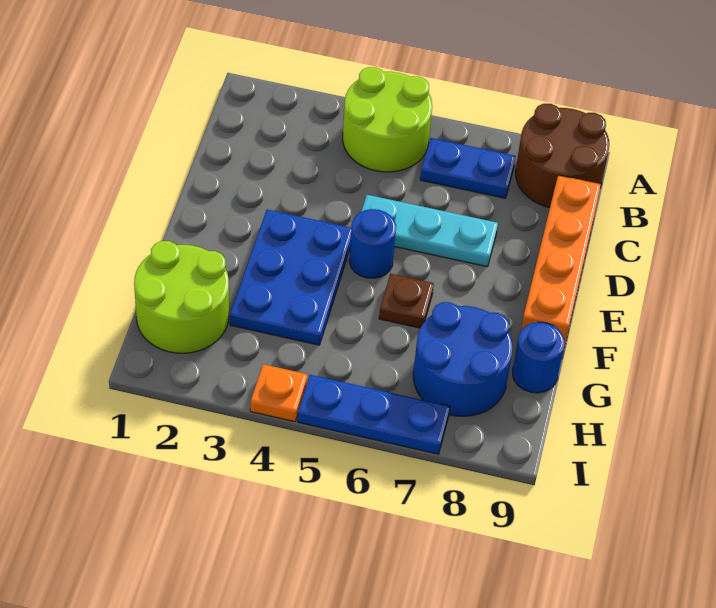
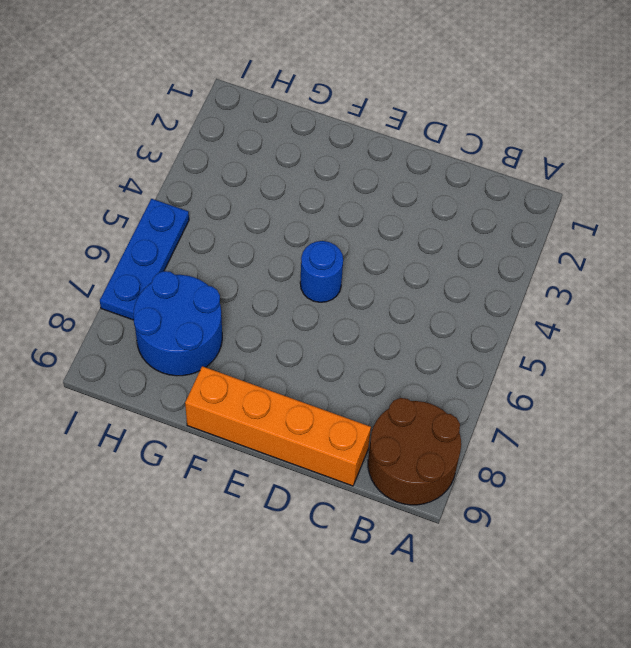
none -> lime 2x2 round brick [343,67,432,172]
none -> blue 1x2 plate [420,138,516,198]
none -> cyan 1x3 plate [361,195,498,267]

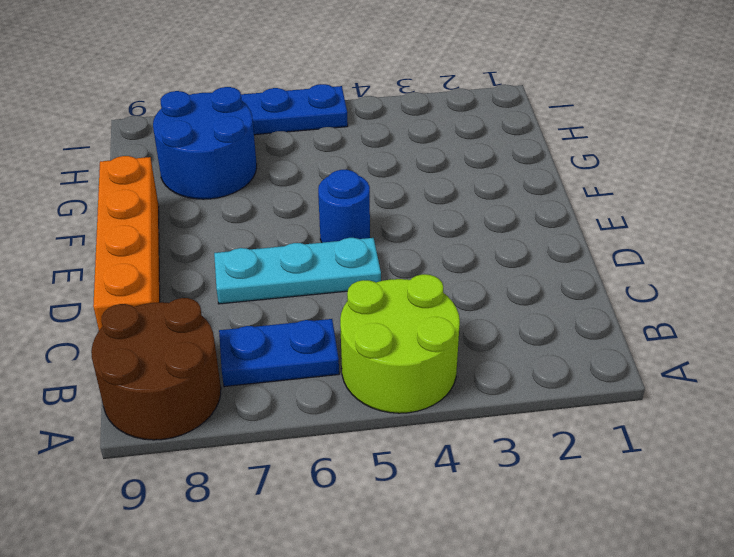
none -> blue 2x3 plate [230,210,351,345]
none -> brown 1x1 plate [379,274,434,328]
none -> lime 2x2 round brick [134,241,229,353]

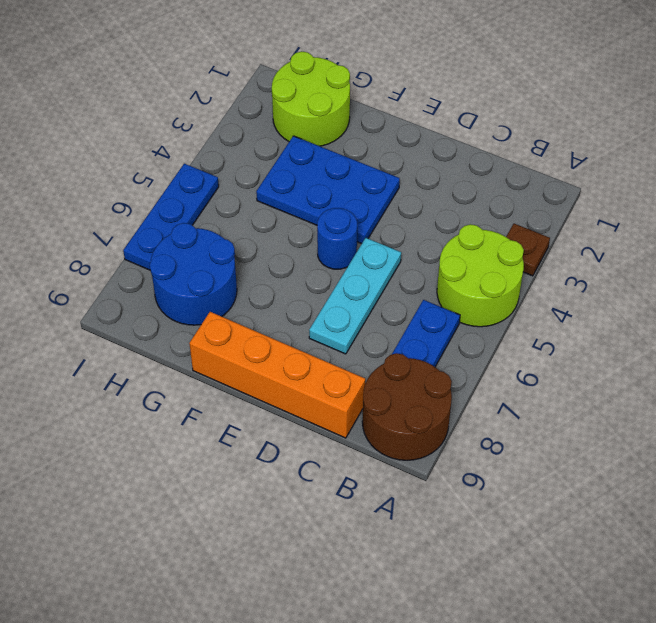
brown 1x1 plate [506,224,550,276] -> brown 1x1 plate moved to [379,274,434,328]
none -> blue 1x1 round brick [513,322,564,393]
none -> orange 1x1 plate [250,364,308,422]

